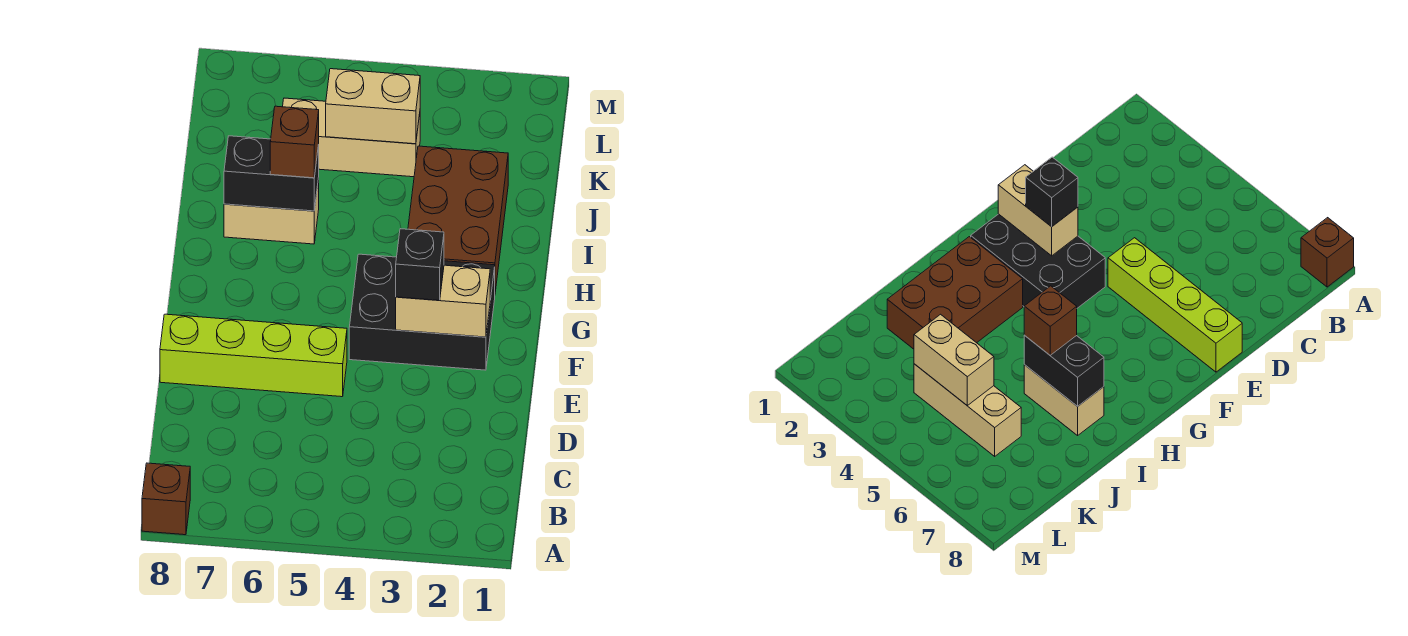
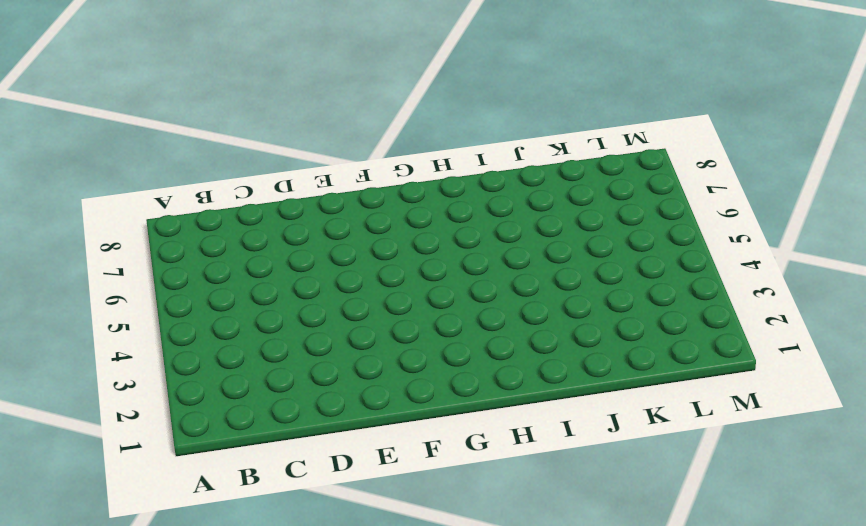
none -> brown 1x1 brick [142,463,190,535]
none -> lime 1x4 brick [160,314,347,397]

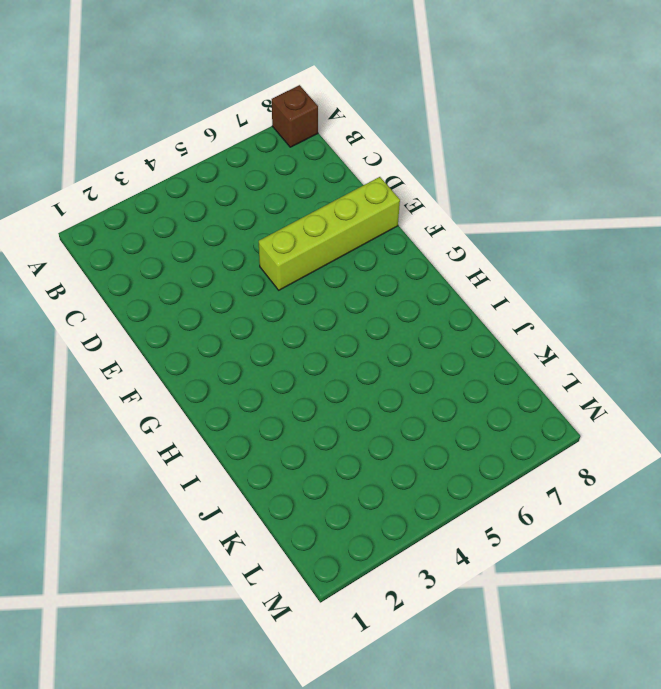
none -> black 2x3 brick [349,254,495,370]
none -> brown 2x3 brick [408,146,508,292]

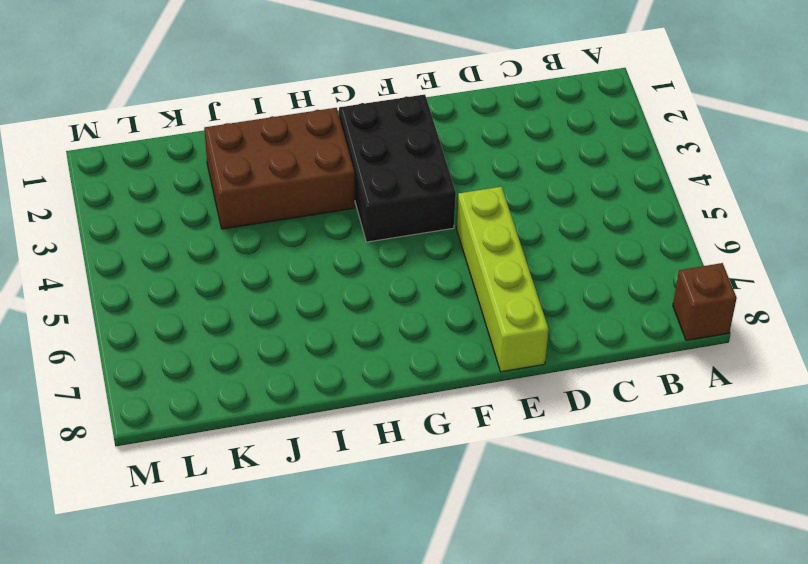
none -> tan 1x2 brick [224,178,319,244]
none -> tan 1x3 brick [283,98,420,177]

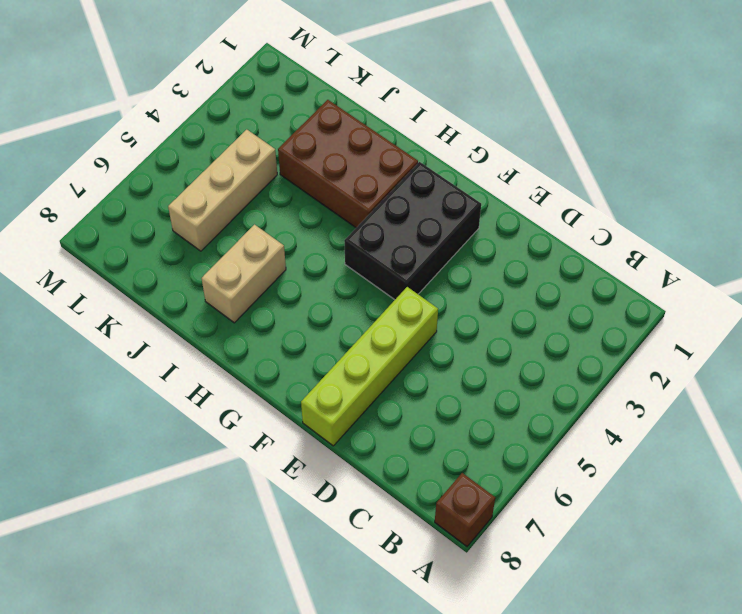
none -> tan 1x2 brick [396,265,490,337]
none -> black 1x2 brick [224,136,319,211]

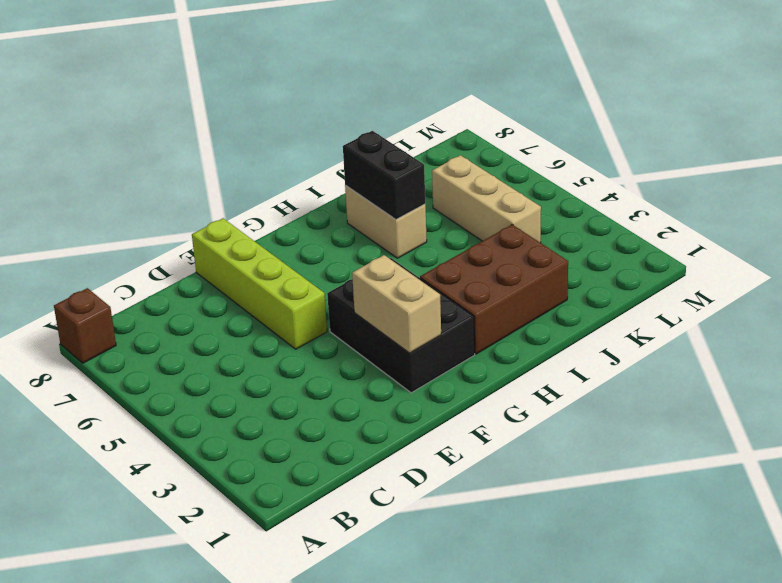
none -> tan 1x2 brick [326,69,420,144]
none -> black 1x1 brick [396,229,444,300]

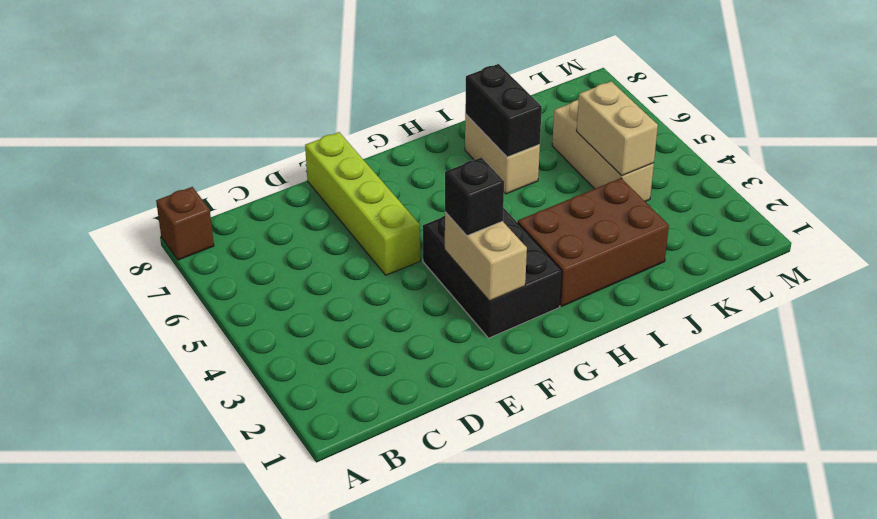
none -> brown 1x1 brick [270,106,319,178]

